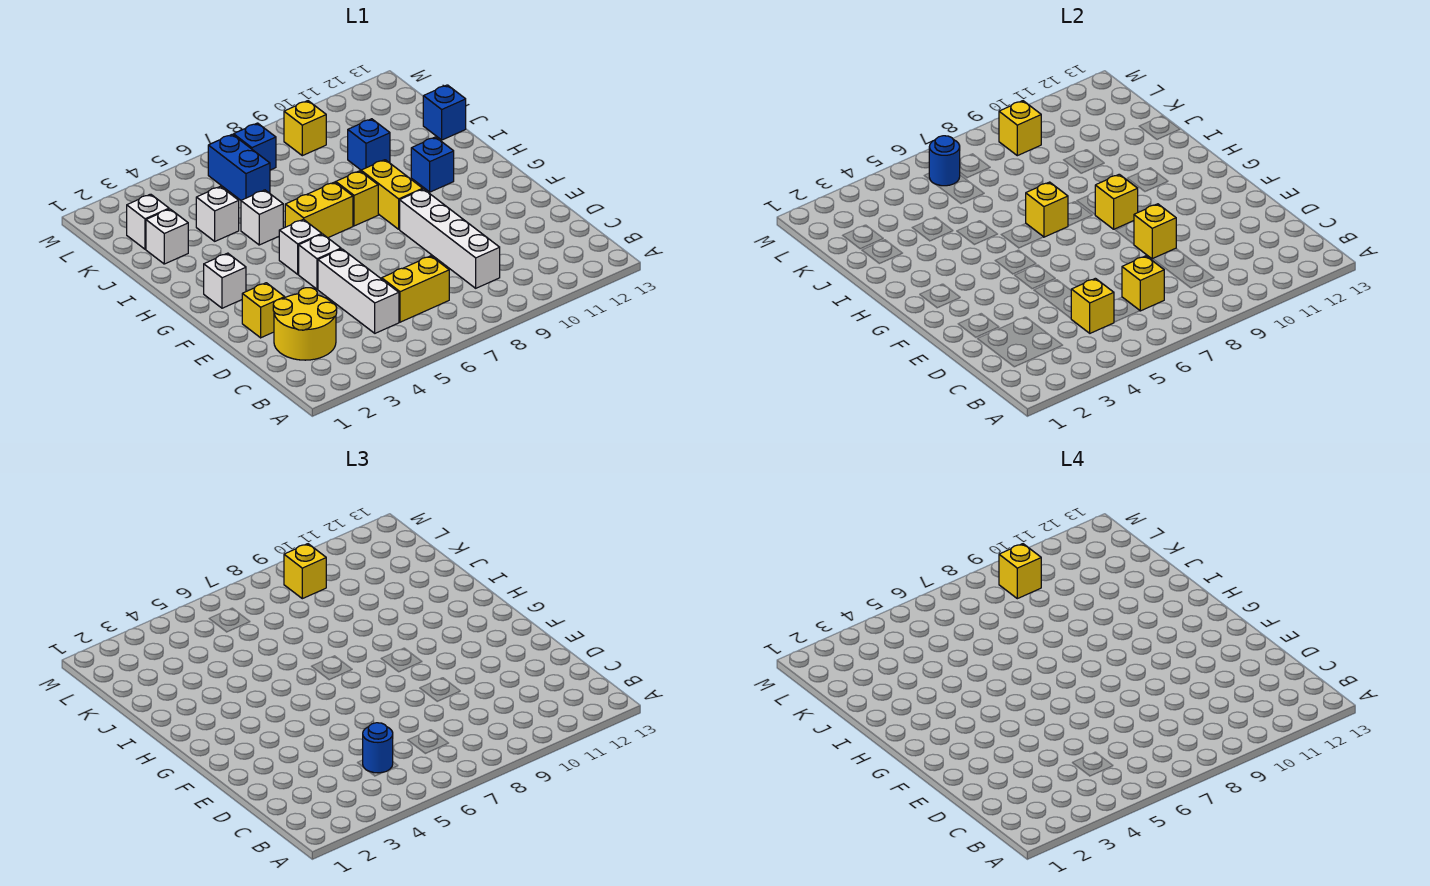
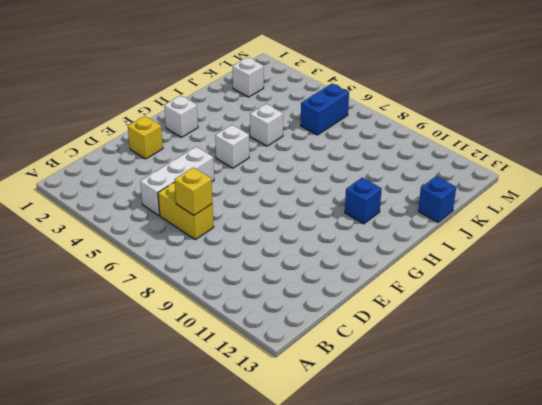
none -> yellow 2x2 round brick [273,288,337,360]
none -> white 1x4 brick [400,189,500,288]
none -> white 1x1 brick [299,234,341,289]
none -> yellow 1x2 brick [361,160,423,229]

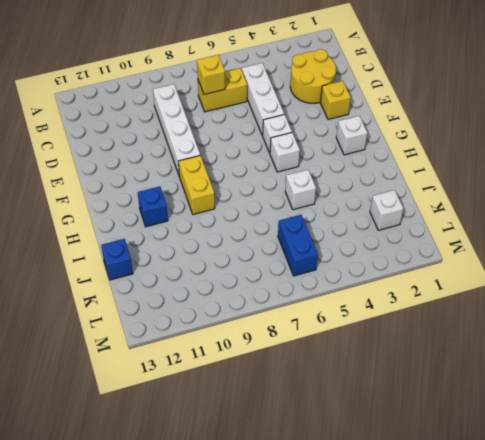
none -> yellow 1x2 brick [285,182,353,238]
none -> yellow 1x1 brick [336,171,378,226]
none -> white 1x1 brick [146,209,188,264]
none -> white 1x1 brick [196,186,239,241]

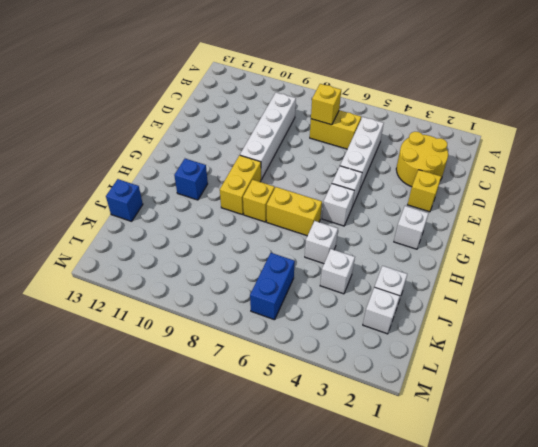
none -> blue 1x1 brick [348,119,390,170]
none -> blue 1x1 brick [234,123,276,170]
none -> yellow 1x1 brick [284,101,326,156]
none -> yellow 1x1 brick [1071,278,1114,333]

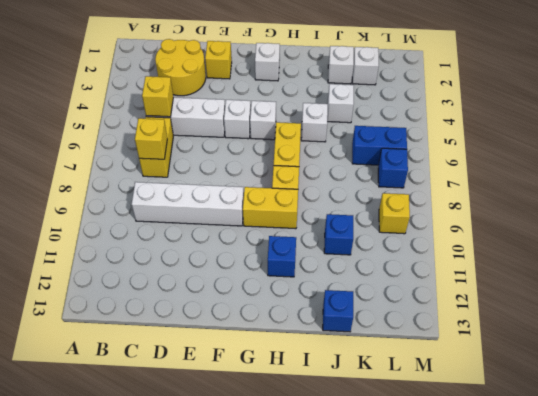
none -> yellow 1x1 brick [1134,204,1176,259]
none -> yellow 1x1 brick [1095,174,1138,229]
none -> yellow 1x1 brick [1026,182,1068,237]
none -> blue 1x1 round brick [929,136,960,186]

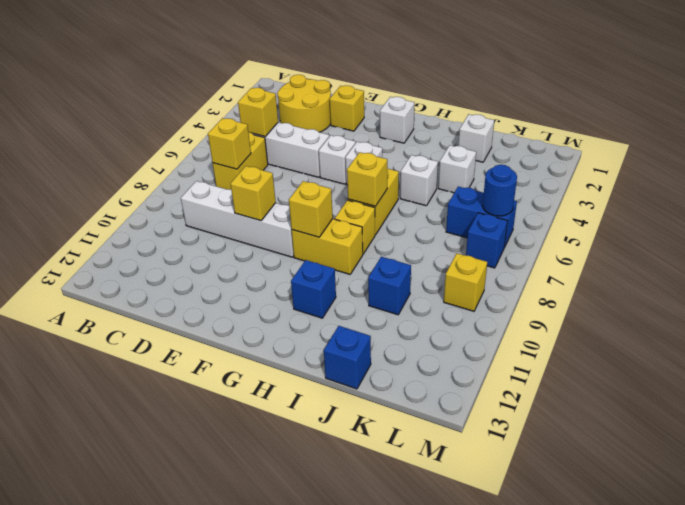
none -> white 1x1 brick [127,194,169,249]
none -> yellow 1x1 brick [999,101,1041,156]
none -> blue 1x1 round brick [363,723,393,773]
none -> yellow 1x1 brick [284,544,326,599]

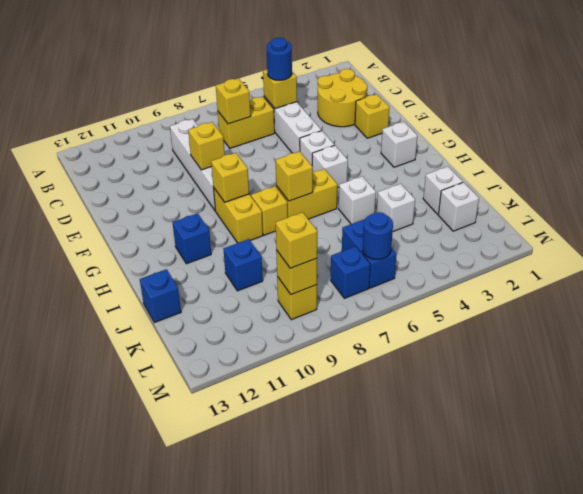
none -> yellow 1x1 brick [999,544,1041,599]

